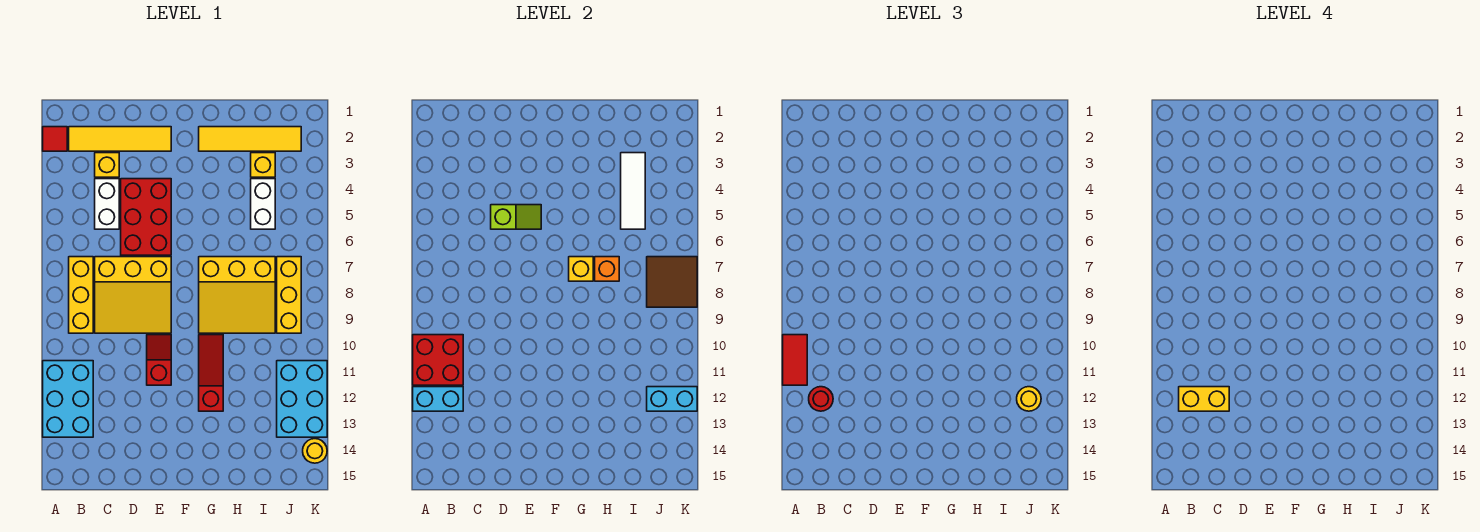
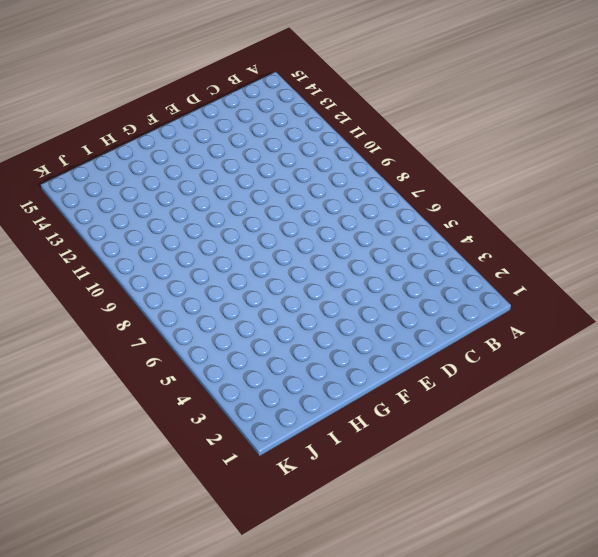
none -> red 1x1 tile [43,127,67,151]
none -> cyan 2x3 brick [43,361,93,437]
none -> yellow 1x4 tile [69,127,171,151]

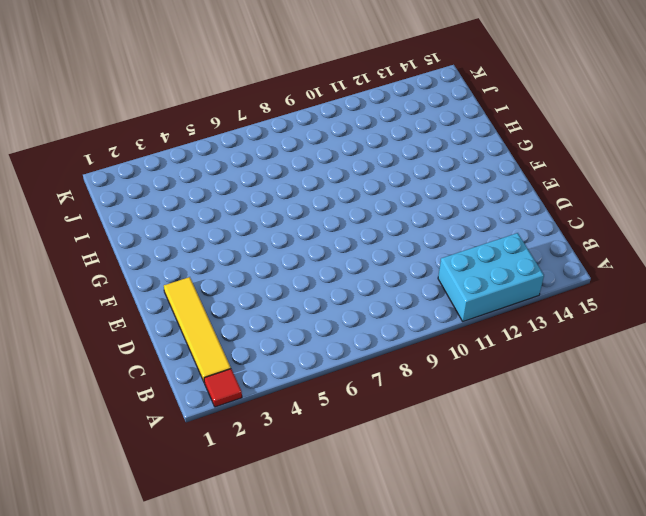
none -> yellow 1x3 brick [69,257,93,333]
none -> yellow 1x1 brick [95,153,119,177]
none -> white 1x2 brick [95,179,119,229]

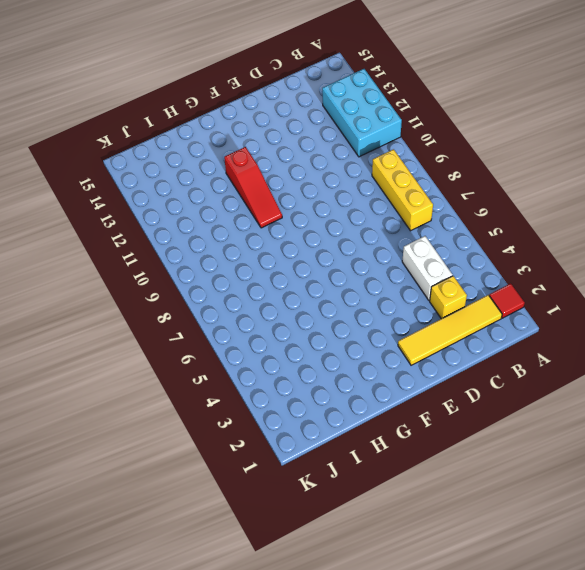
none -> yellow 3x3 slope [95,257,171,333]
none -> red 2x3 brick [121,179,171,255]
none -> red 1x2 slope [147,335,171,385]

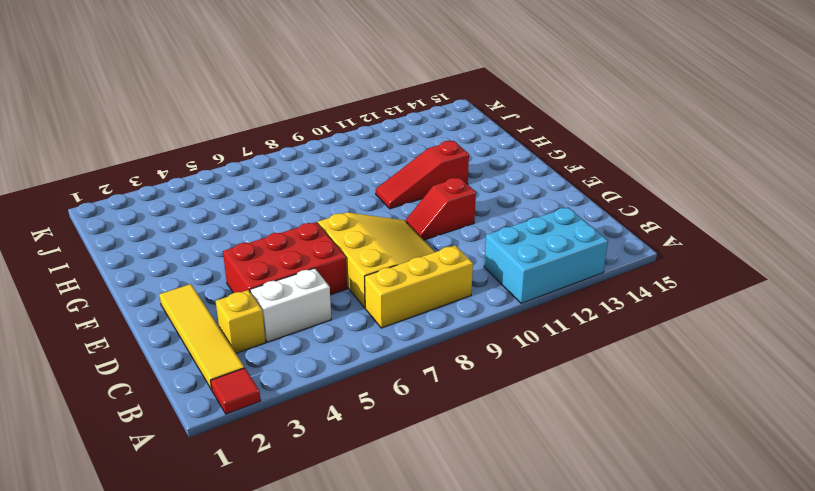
none -> yellow 1x4 tile [199,127,301,151]
none -> yellow 3x3 slope [199,257,275,333]
none -> yellow 1x1 brick [251,153,275,177]

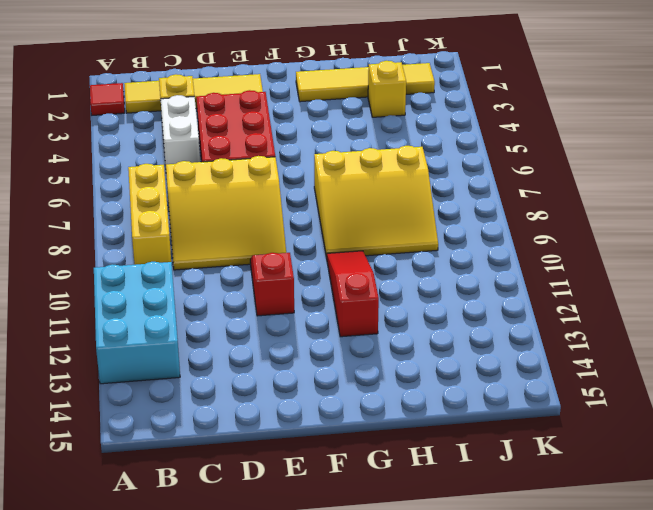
none -> white 1x2 brick [251,179,275,229]
none -> yellow 1x3 brick [277,257,301,333]
none -> cyan 2x3 brick [277,361,327,437]

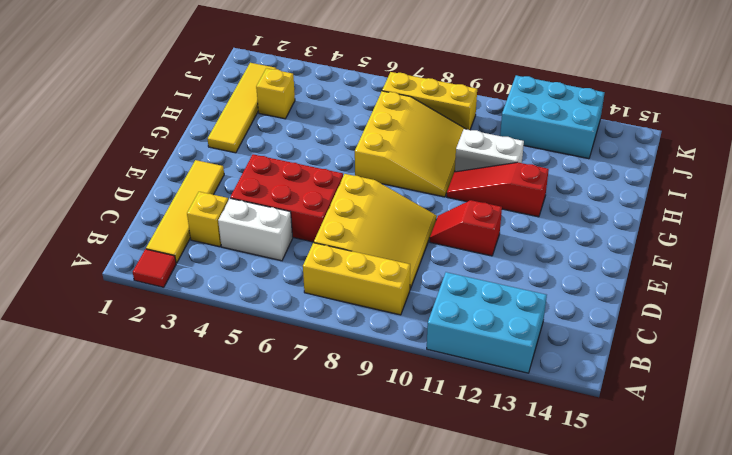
white 1x2 brick [455,129,524,172] -> white 1x2 brick moved to [251,179,275,229]
none -> yellow 1x1 round brick [303,439,327,463]
none -> red 2x2 brick [413,335,463,385]
none -> cyan 1x2 brick [413,387,463,411]

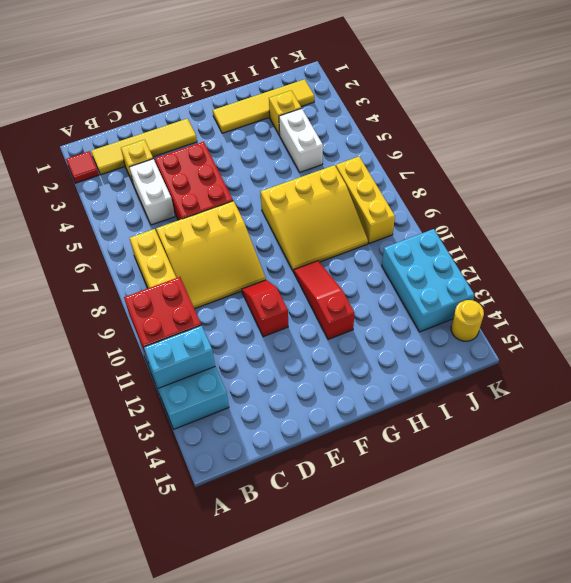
none -> lime 1x2 slope [491,205,541,229]
none -> yellow 1x1 brick [569,257,593,281]
none -> orange 1x1 brick [595,257,619,281]

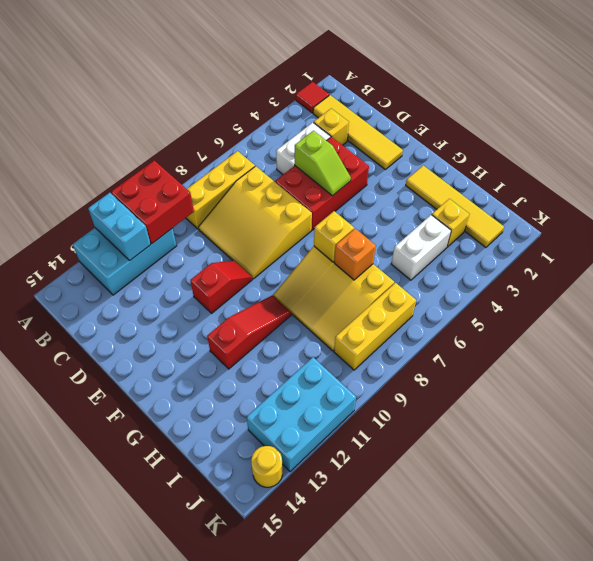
none -> white 1x3 tile [621,153,645,229]
none -> brown 2x2 tile [647,257,697,307]
none -> cyan 1x2 brick [647,387,697,411]

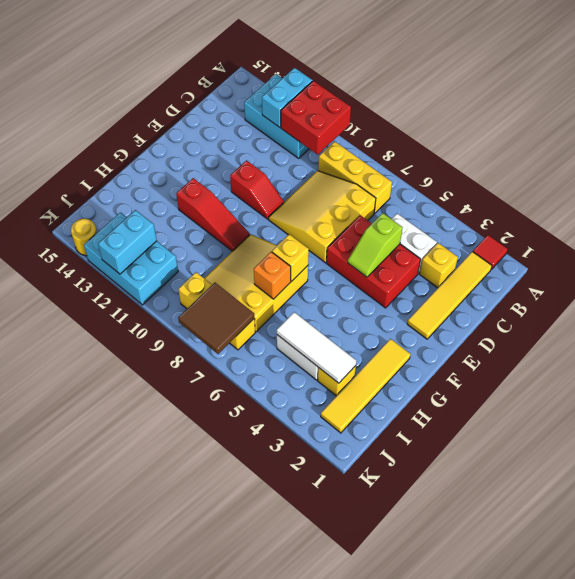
none -> red 1x2 tile [783,335,807,385]
none -> red 1x1 round brick [809,387,833,411]
none -> yellow 1x1 round brick [1017,387,1041,411]

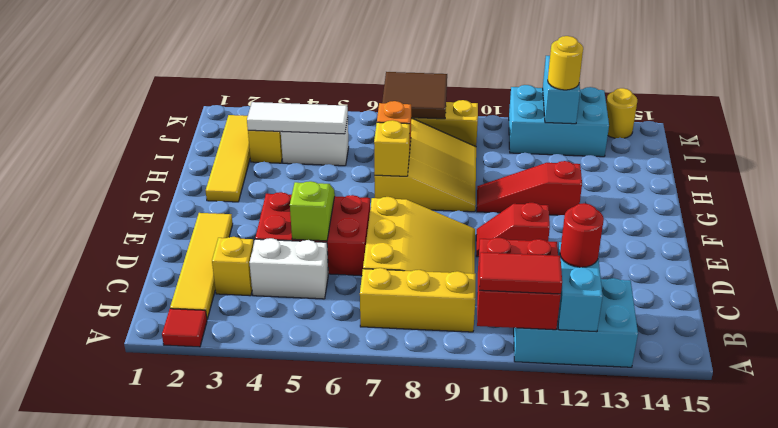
none -> yellow 1x2 brick [1179,387,1229,411]

